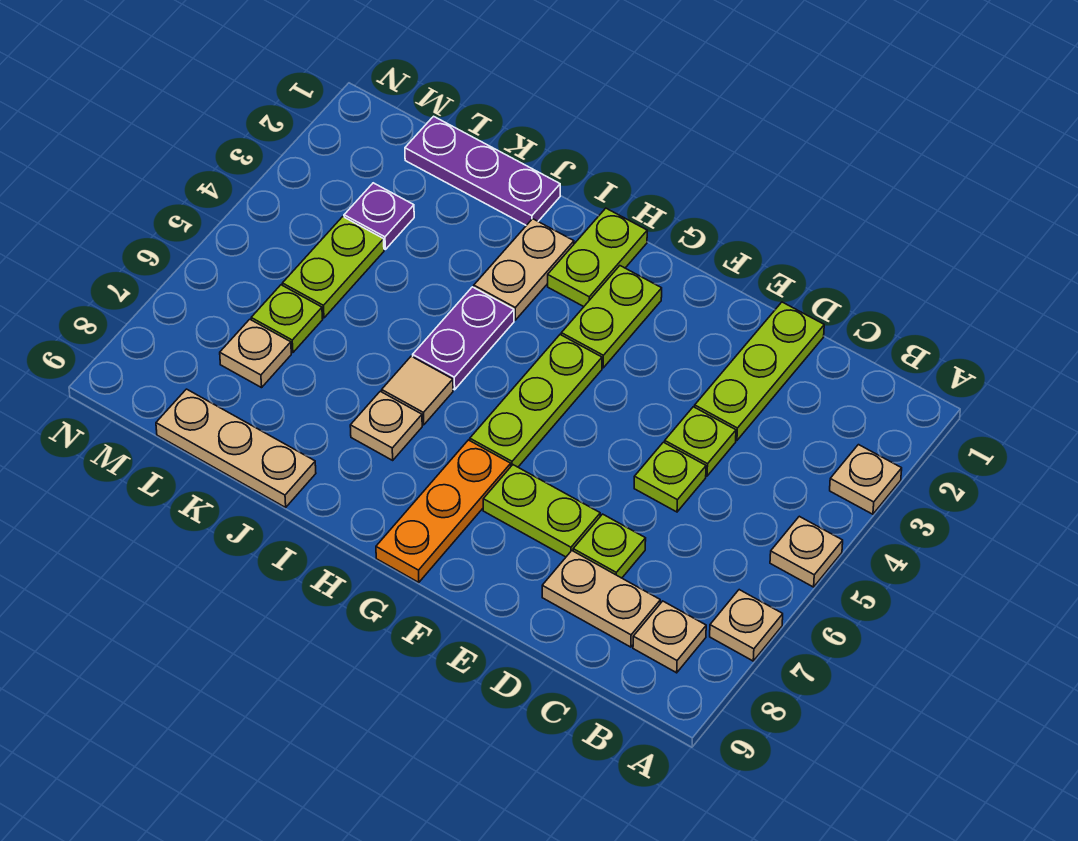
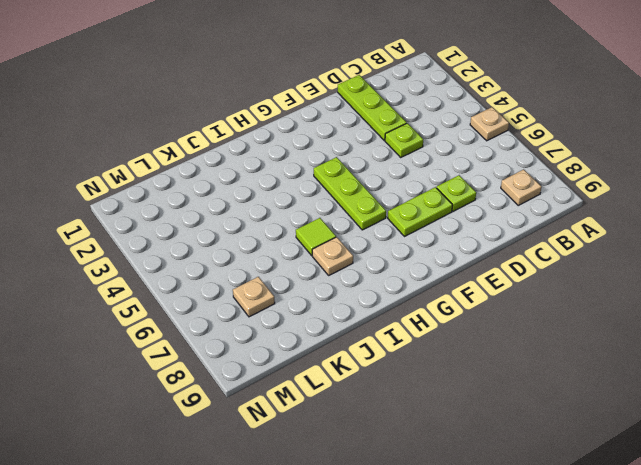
lime 1x1 tile [296,218,336,256] -> tan 1x1 tile [382,356,453,425]
none -> tan 1x1 plate [830,445,902,514]
none -> tan 1x1 plate [710,590,783,661]
none -> tan 1x2 plate [542,551,660,647]

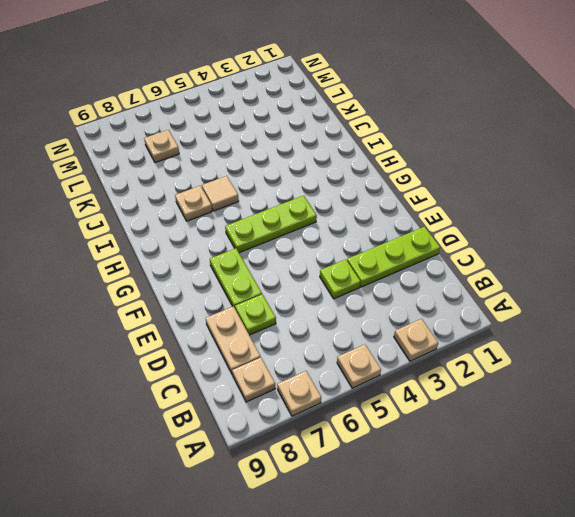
none -> lime 1x1 plate [634,442,706,512]
none -> lime 1x2 plate [561,266,662,368]
none -> orange 1x3 plate [376,440,511,583]

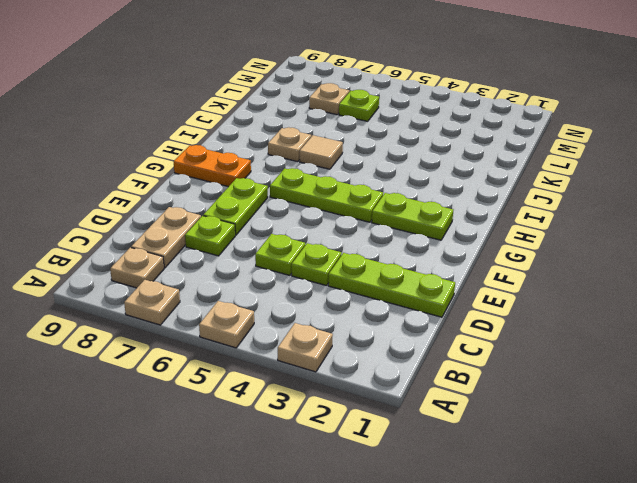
orange 1x2 plate [174,145,251,187] -> orange 1x3 plate [376,440,511,583]
none -> lime 1x2 plate [548,208,647,307]
none -> tan 1x2 plate [474,219,574,320]
none -> purple 1x2 plate [413,287,514,390]

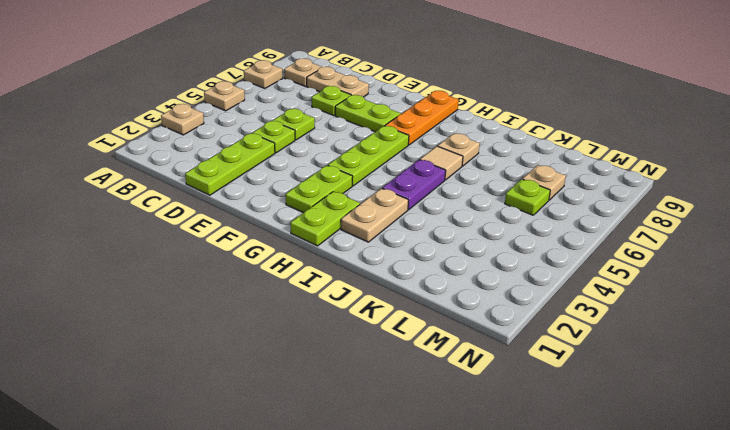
none -> purple 1x3 plate [405,116,560,225]
none -> tan 1x3 plate [156,389,316,507]
none -> purple 1x1 plate [344,183,414,249]

